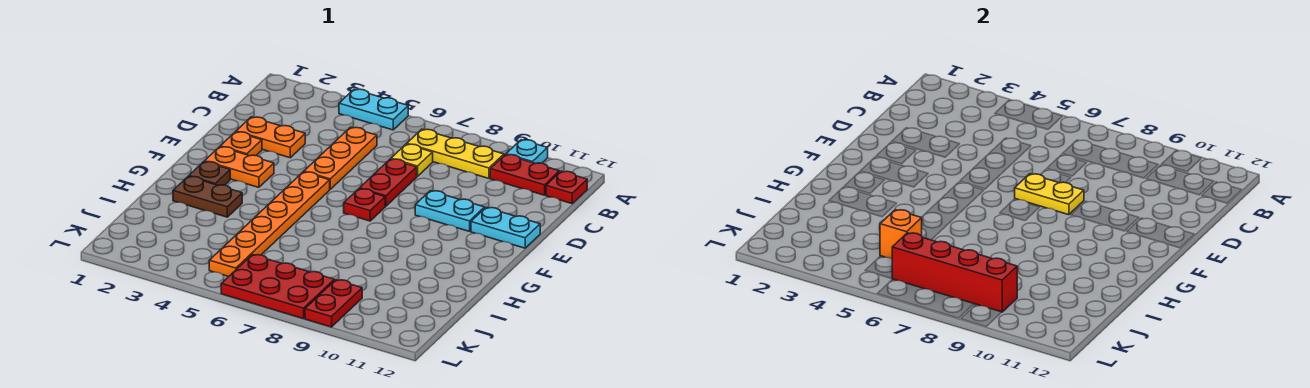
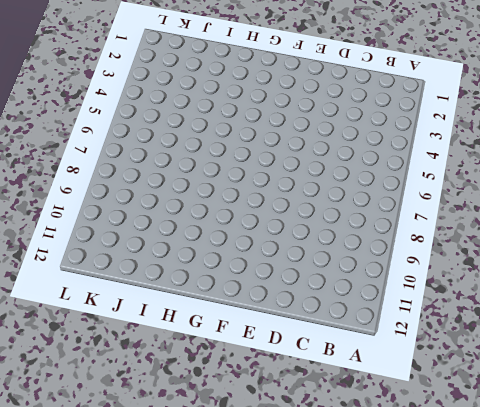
none -> cyan 1x2 plate [339,89,408,130]
none -> cyan 1x1 plate [506,140,548,164]
none -> yellow 1x3 plate [407,129,504,178]

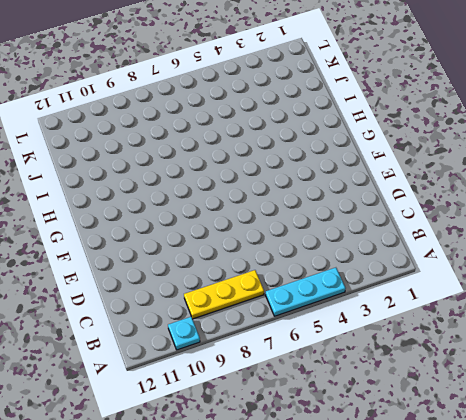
cyan 1x3 plate [266,268,346,316] -> cyan 1x2 plate [339,89,408,130]
none -> red 1x2 plate [490,154,560,195]
none -> red 1x1 plate [546,171,587,204]
none -> orange 1x3 plate [304,127,377,189]

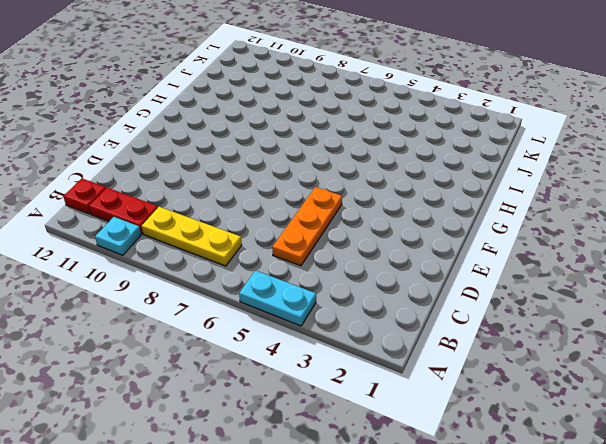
none -> yellow 1x1 plate [391,144,433,177]
none -> orange 1x2 plate [236,117,305,158]
none -> red 1x2 plate [360,159,417,206]

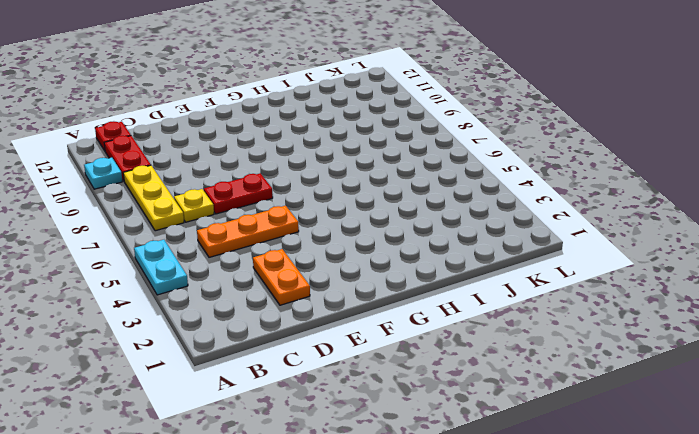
none -> orange 1x1 plate [220,132,262,156]
none -> cyan 1x2 plate [415,191,485,231]
none -> cyan 1x2 plate [471,208,540,248]

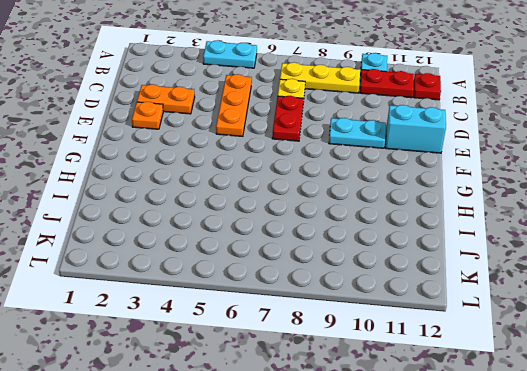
cyan 1x2 brick [386,105,446,153] -> cyan 1x2 plate [471,208,540,248]
none -> orange 1x2 plate [205,147,274,187]
none -> orange 1x6 plate [209,172,330,276]
none -> red 1x1 plate [344,189,385,221]

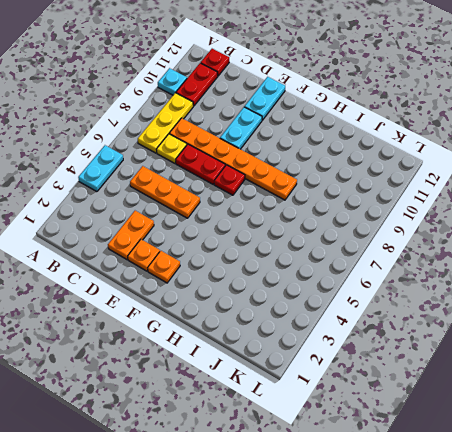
orange 1x6 plate [169,118,297,200] -> orange 1x6 plate moved to [209,172,330,276]
orange 1x1 plate [148,251,180,283] -> orange 1x2 plate [205,147,274,187]
none -> brown 1x1 plate [189,162,230,185]
none -> brown 1x2 plate [173,176,242,217]
none -> red 2x3 plate [221,255,334,319]

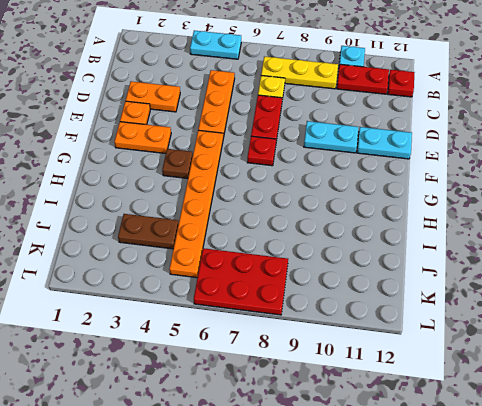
brown 1x1 plate [162,149,193,178] -> brown 1x1 plate moved to [189,162,230,185]
brown 1x2 plate [118,214,179,249] -> brown 1x2 plate moved to [173,176,242,217]
none -> red 1x2 plate [305,280,362,327]
none -> yellow 1x2 plate [1015,174,1084,215]
none -> orange 1x1 brick [880,210,922,259]

